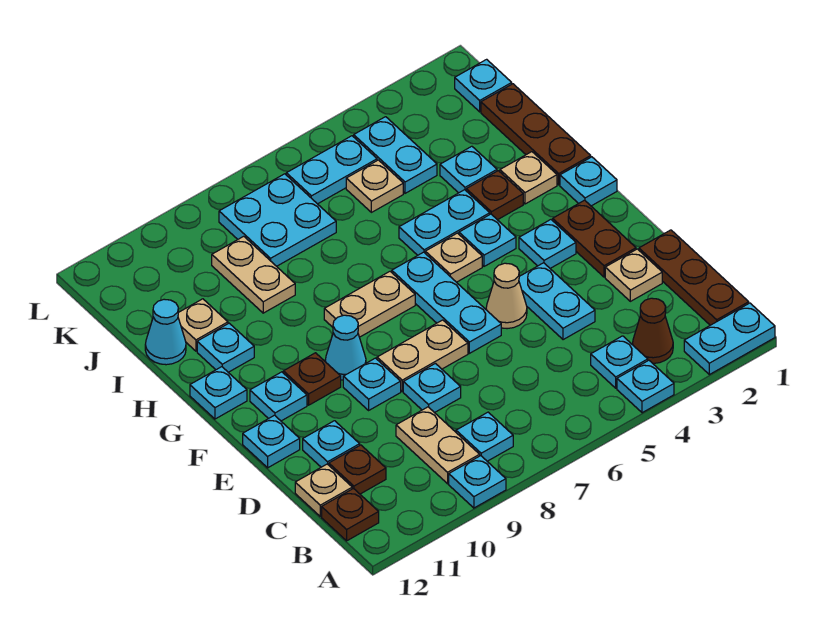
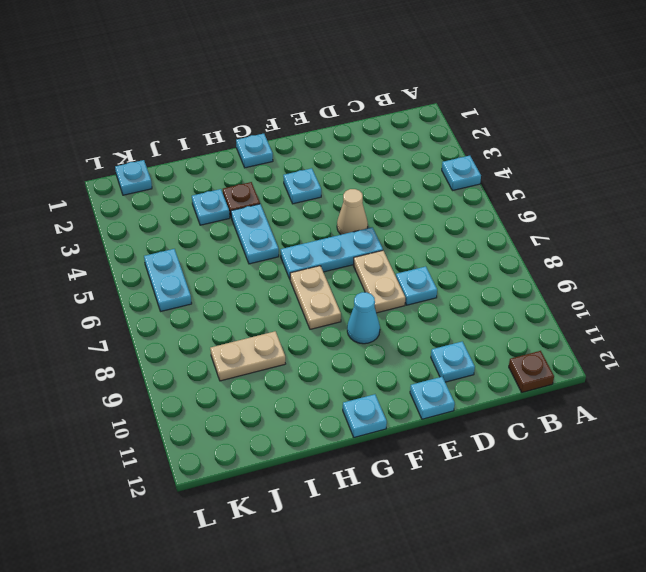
none -> cyan 1x2 plate [684,303,775,375]
none -> cyan 1x1 plate [449,456,506,508]
none -> brown 1x3 plate [639,230,749,325]
none -> brown 1x1 cone [633,298,673,363]

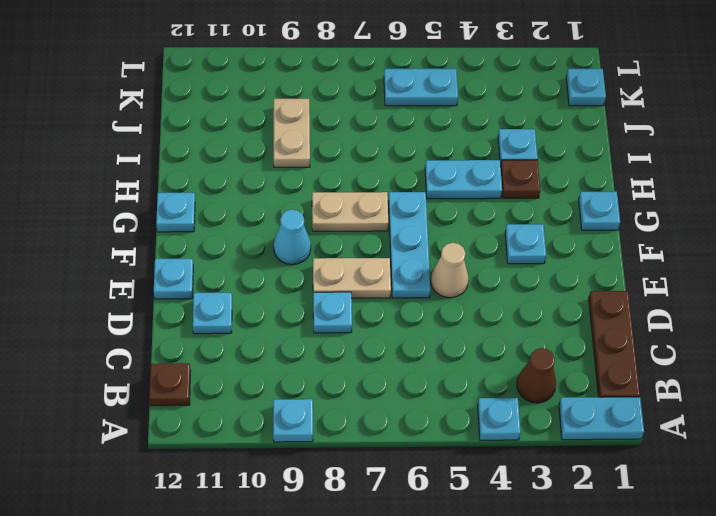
none -> cyan 1x1 plate [591,336,648,388]
none -> cyan 1x1 plate [456,412,513,461]
none -> tan 1x2 plate [396,407,480,484]
none -> brown 1x1 plate [329,445,386,494]

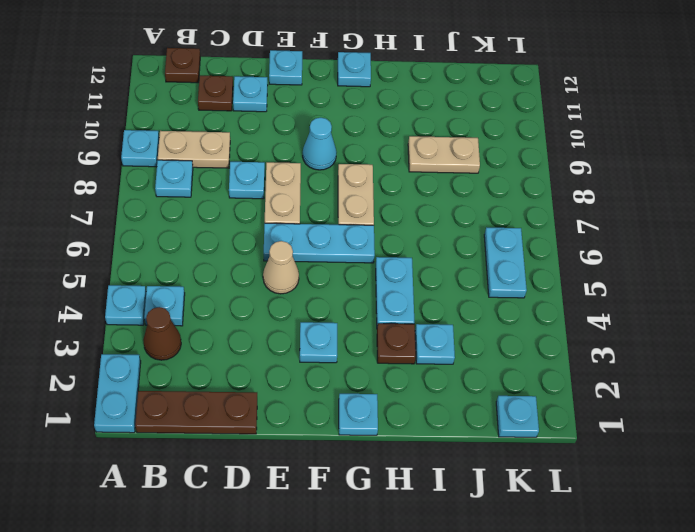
none -> tan 1x1 plate [295,464,352,516]
none -> tan 1x1 plate [605,249,662,301]
none -> cyan 1x2 plate [519,263,595,340]
none -> brown 1x2 plate [553,200,636,277]

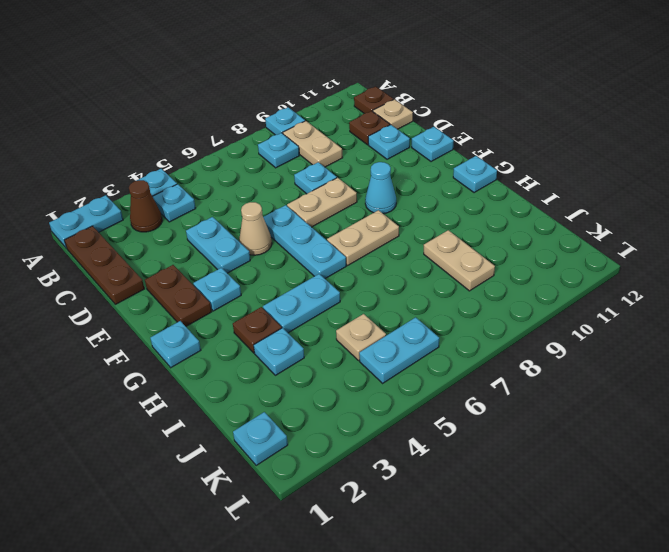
none -> tan 1x1 plate [605,249,662,301]
none -> cyan 1x1 plate [343,358,401,410]
none -> brown 1x1 plate [283,353,341,405]
none -> cyan 1x1 plate [250,372,307,421]

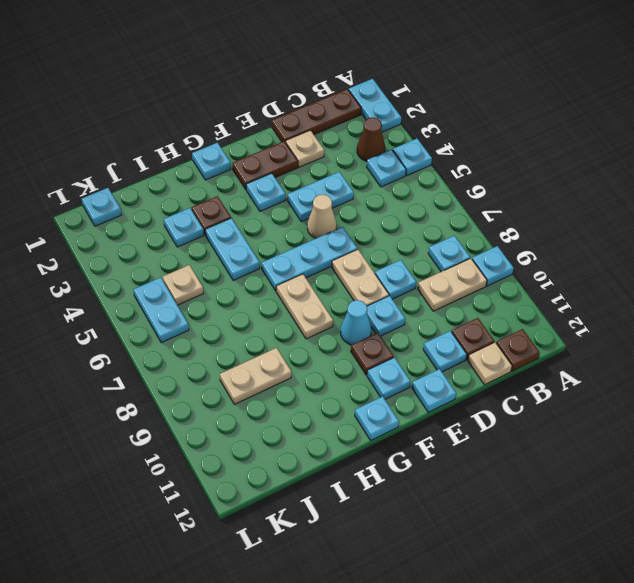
none -> cyan 1x1 plate [459,214,516,266]
none -> tan 1x1 plate [425,233,482,282]
none -> brown 1x3 plate [481,84,591,185]
none -> tan 1x1 plate [500,152,557,204]

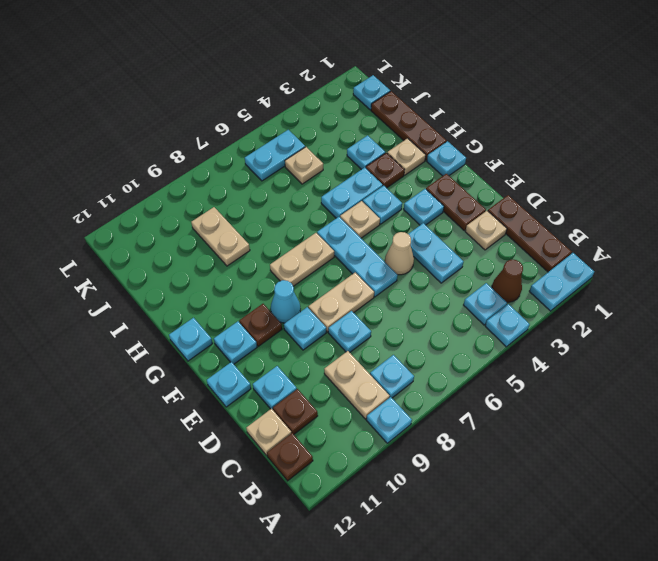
none -> cyan 1x1 plate [197,323,254,372]
none -> tan 1x1 plate [178,299,228,351]
none -> cyan 1x1 cone [145,299,186,365]
none -> cyan 1x2 plate [354,117,437,193]

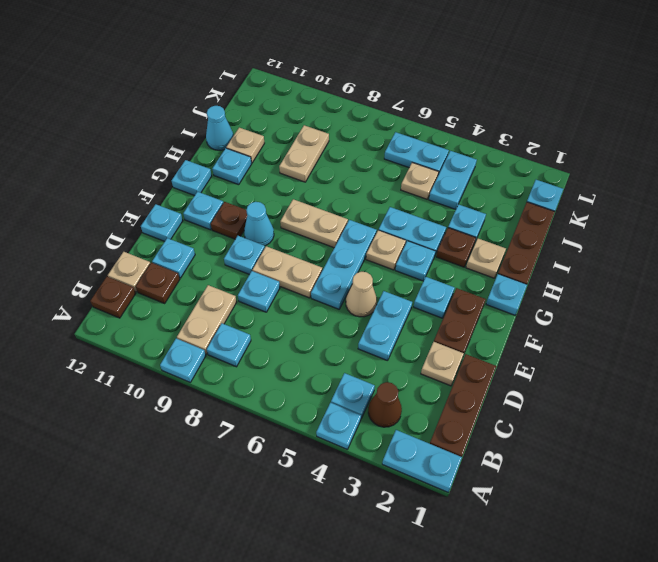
none -> cyan 2x2 plate [219,174,336,266]

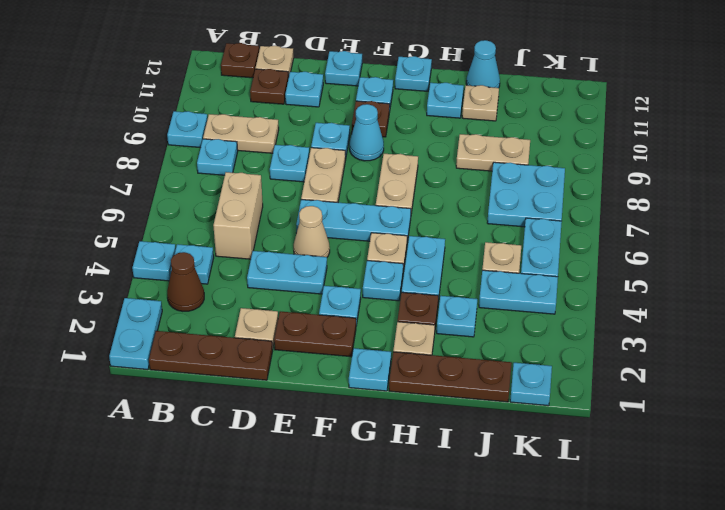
tan 1x2 brick [213,172,263,259] -> none

